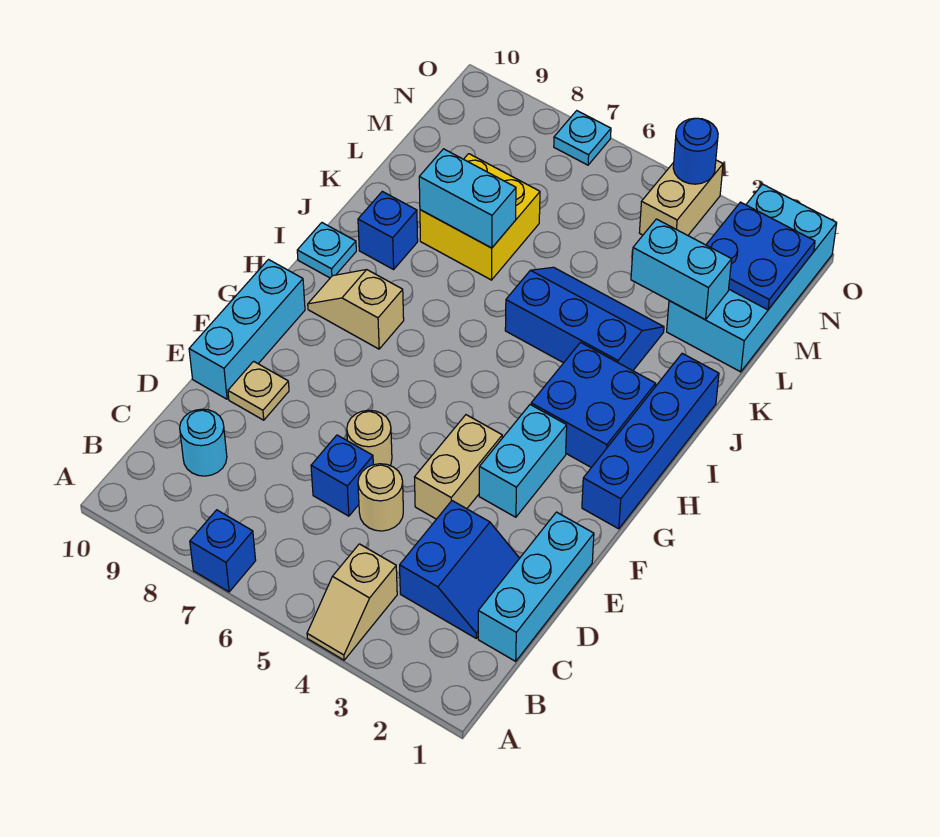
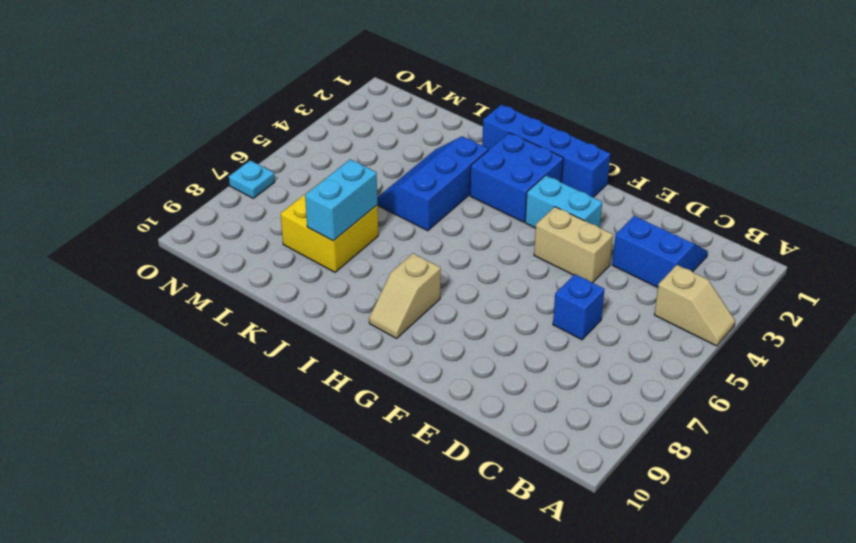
none -> blue 1x1 brick [190,510,256,592]
none -> cyan 1x3 brick [478,512,594,661]
none -> cyan 1x1 round brick [180,409,227,476]

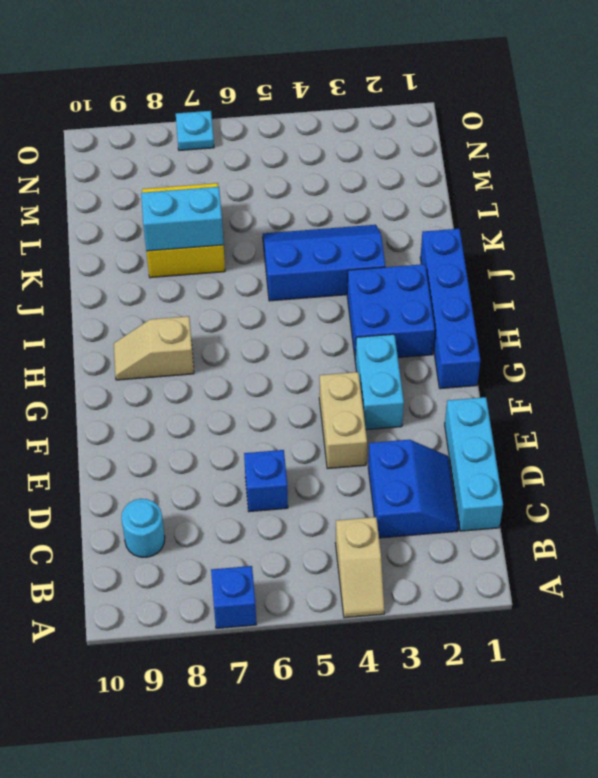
none -> tan 1x1 round brick [358,464,403,531]
none -> tan 1x1 round brick [347,410,392,465]
none -> tan 1x1 plate [228,361,289,420]

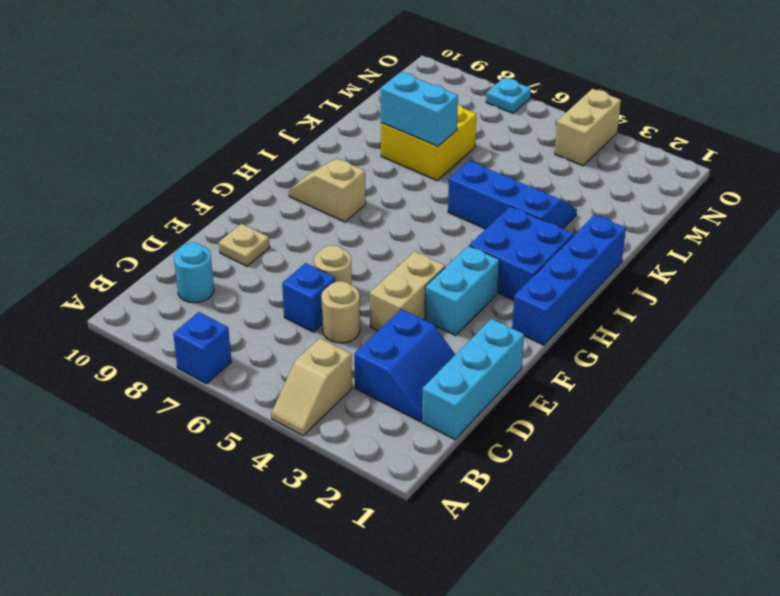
none -> cyan 1x3 brick [189,260,305,399]
none -> cyan 1x1 plate [297,223,356,278]
none -> blue 1x1 brick [358,191,418,269]

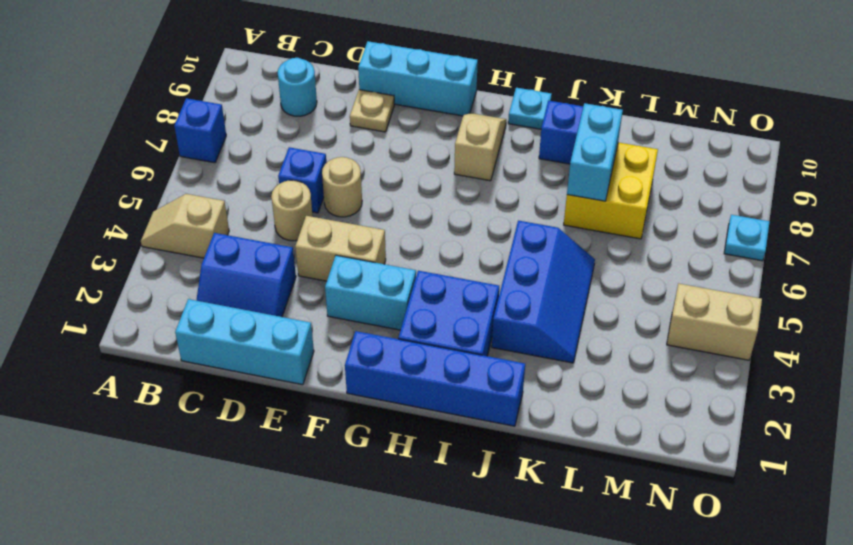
none -> cyan 2x4 brick [667,184,837,372]
none -> cyan 1x2 brick [631,219,732,320]
none -> blue 2x2 plate [706,202,815,310]

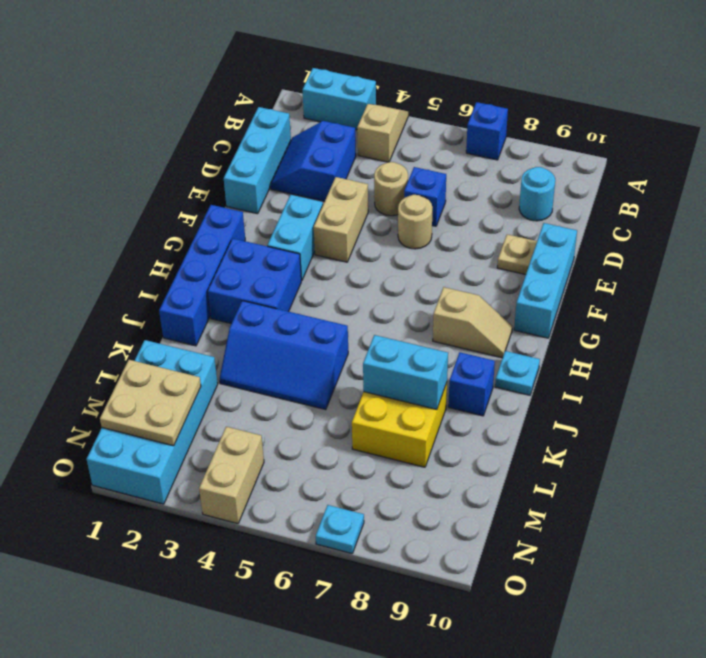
cyan 1x2 brick [303,68,376,130] -> cyan 1x2 brick moved to [631,219,732,320]
tan 2x2 plate [100,360,201,446] -> blue 2x2 plate [706,202,815,310]
none -> blue 1x1 round brick [673,118,718,184]

